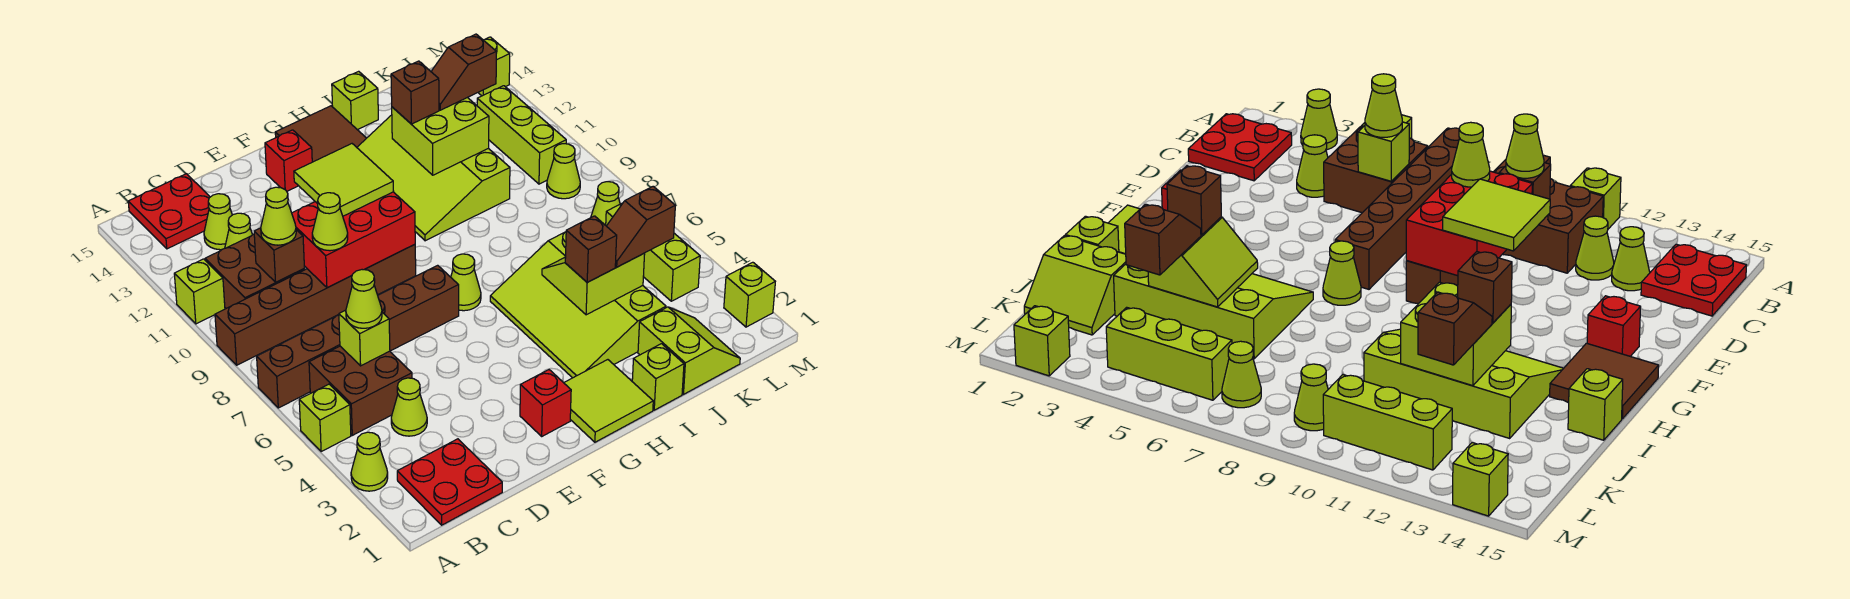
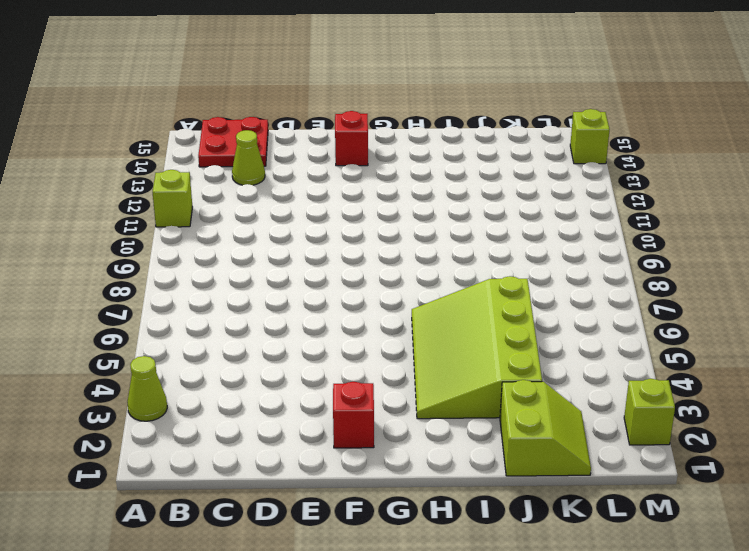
none -> lime 1x1 brick [299,384,351,451]
none -> brown 1x6 brick [257,265,459,408]
none -> brown 1x6 brick [215,245,416,365]
none -> red 2x2 plate [397,439,502,525]

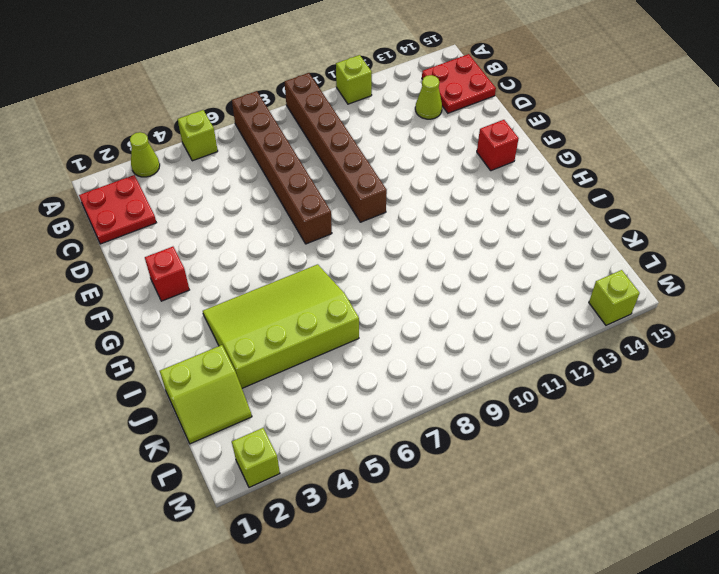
none -> brown 2x2 brick [309,346,412,435]
none -> brown 2x2 brick [205,234,305,308]
none -> lime 1x1 cone [391,378,427,436]
none -> lime 1x1 cone [225,213,252,248]

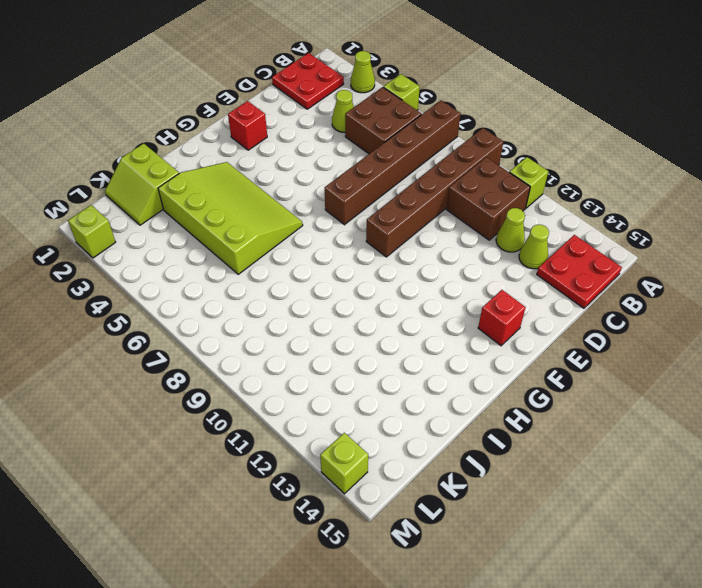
none -> lime 2x2 tile [564,360,653,442]
none -> lime 1x1 cone [451,254,481,311]
none -> brown 2x2 tile [275,106,366,162]
none -> lime 3x4 slope [357,115,510,241]

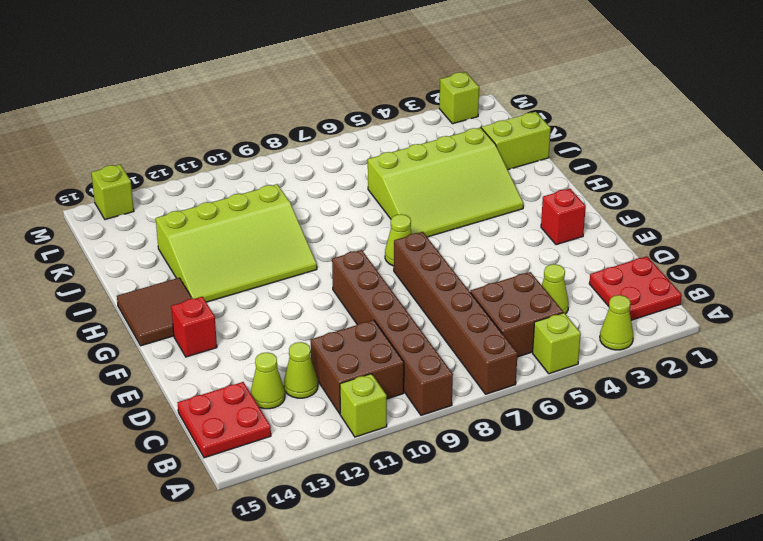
none -> lime 2x2 tile [564,360,653,442]
none -> lime 1x1 brick [632,344,684,410]
none -> lime 1x1 brick [332,71,378,130]
none -> lime 1x3 brick [606,204,700,301]

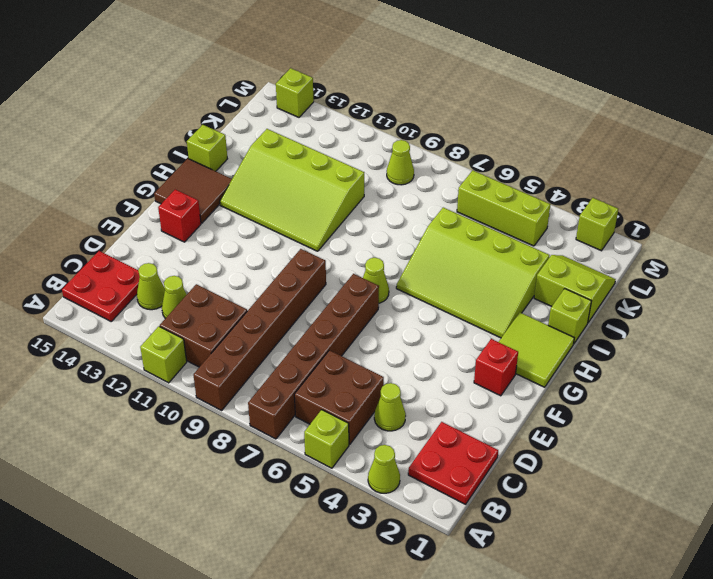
none -> lime 1x1 cone [591,182,620,225]
none -> lime 1x3 brick [477,86,566,184]
none -> lime 1x1 brick [339,310,390,366]
none -> brown 1x1 brick [254,228,304,282]

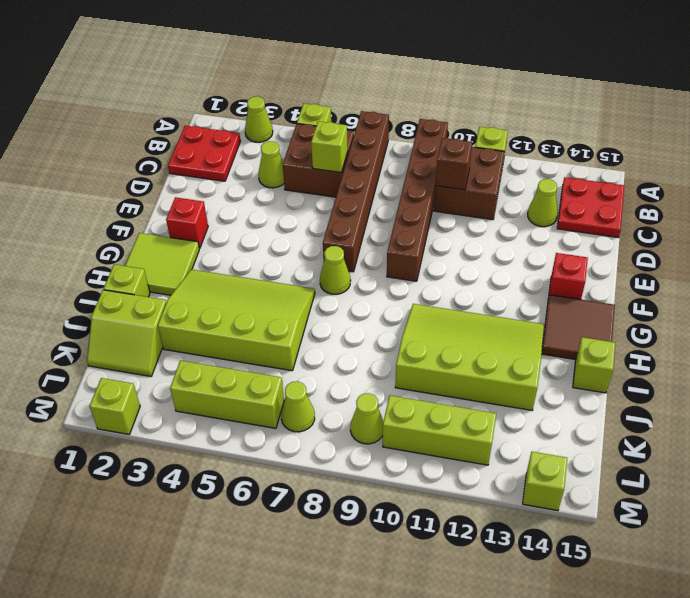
none -> lime 1x1 cone [225,213,252,248]
none -> red 2x3 brick [292,192,415,288]
none -> lime 2x2 slope [542,253,645,315]
none -> lime 2x2 brick [392,98,489,175]

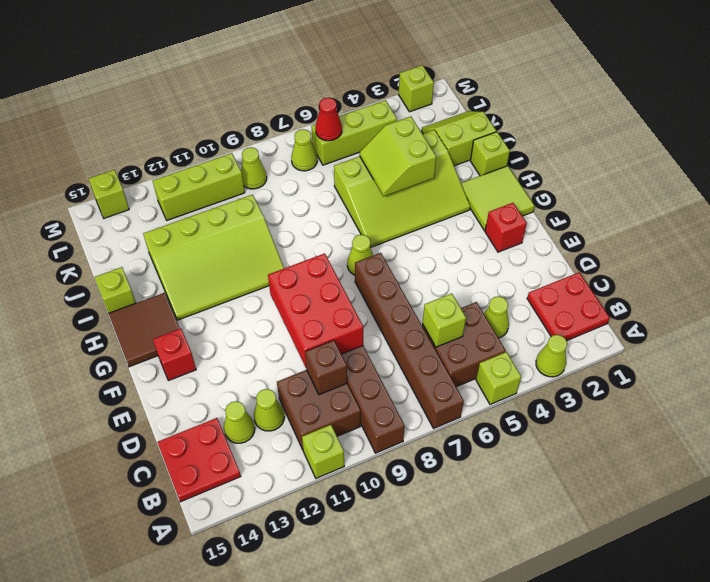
red 1x1 cone [315,98,342,141] -> none
none -> lime 2x2 brick [392,98,489,175]
none -> lime 1x1 cone [346,270,382,328]
none -> lime 1x1 cone [261,187,296,245]
none -> lime 1x1 cone [312,193,348,251]

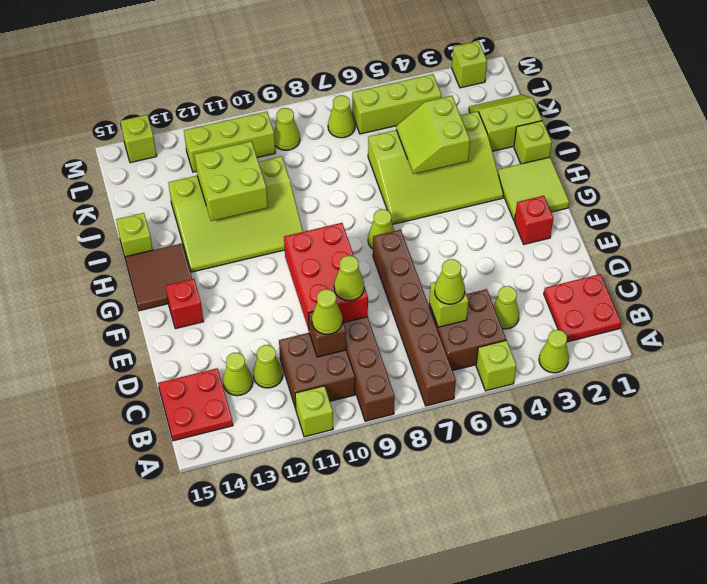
none -> lime 2x2 tile [294,144,394,216]
none -> brown 1x1 brick [565,216,617,282]
none -> brown 1x1 brick [391,61,439,124]
none -> brown 1x2 slope [607,186,675,267]

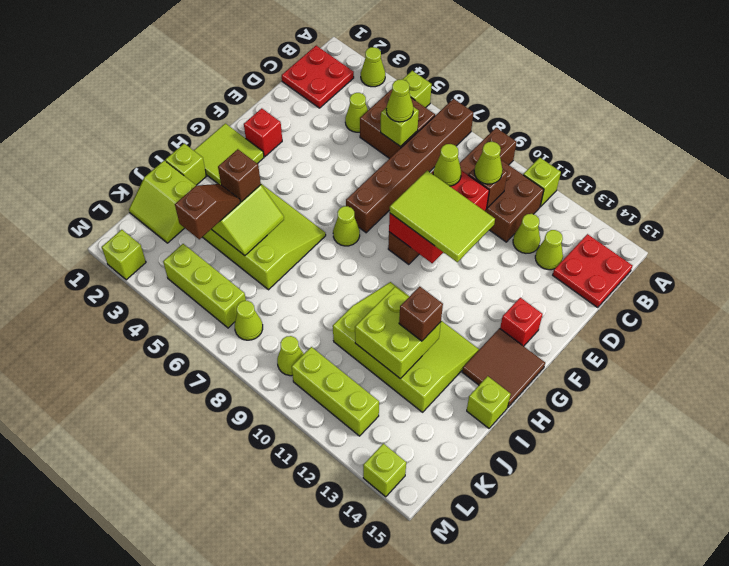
lime 2x3 tile [390,170,495,262] -> lime 2x2 tile [294,144,394,216]
none -> brown 1x2 slope [431,34,496,110]

